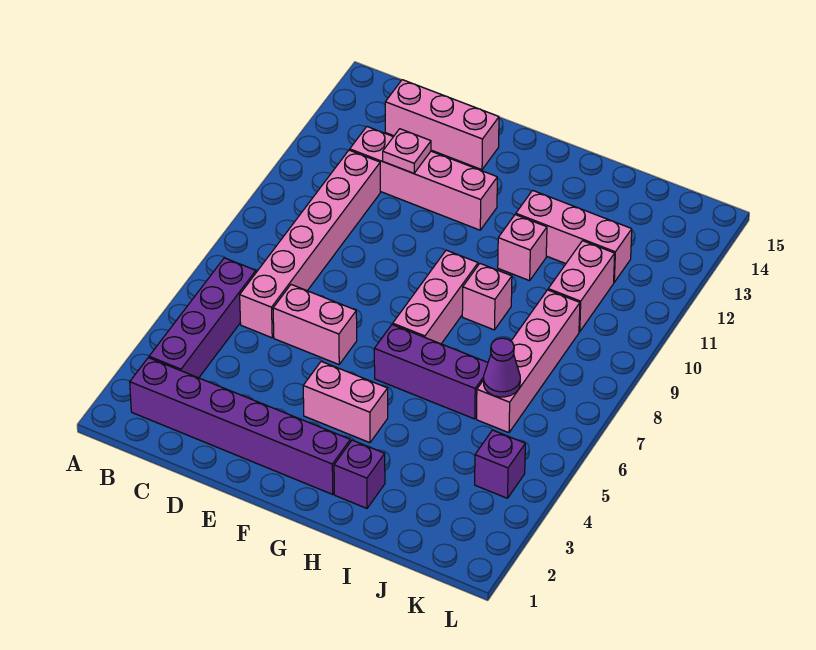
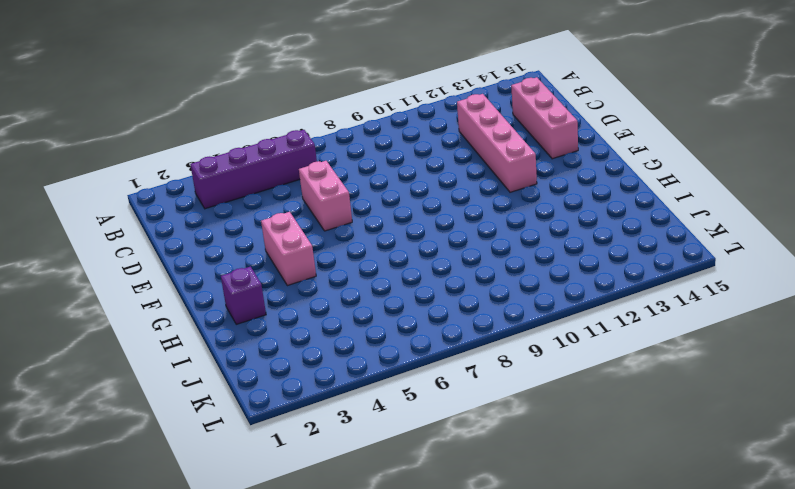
none -> purple 1x6 brick [130,358,350,494]
none -> pink 1x6 brick [240,150,380,338]
none -> purple 1x3 brick [374,325,488,419]

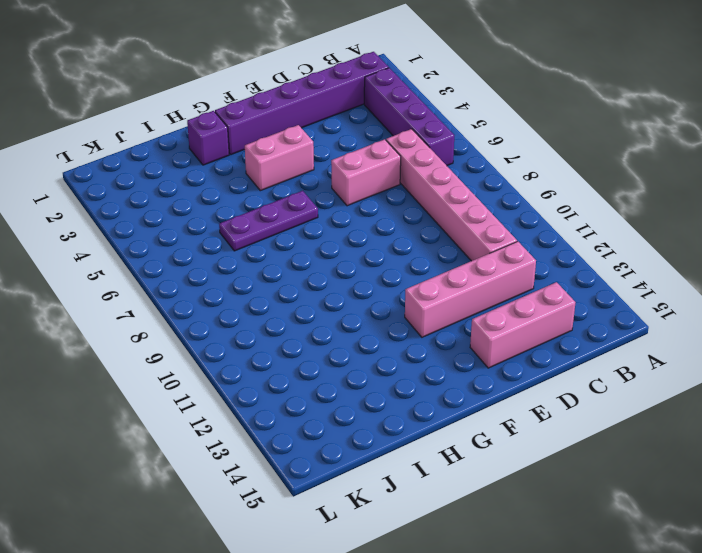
purple 1x3 plate [219,191,318,251] -> purple 1x3 brick [374,325,488,419]
none -> pink 1x3 brick [393,250,478,344]
none -> pink 1x1 brick [462,264,512,330]
none -> pink 1x1 brick [498,215,547,281]

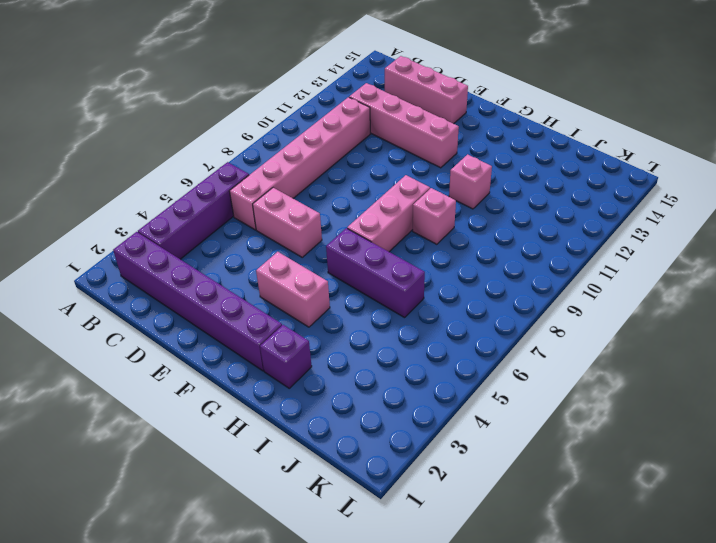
none -> pink 1x3 brick [516,190,632,282]
none -> pink 1x4 brick [477,290,580,433]
none -> pink 1x2 brick [548,241,615,332]

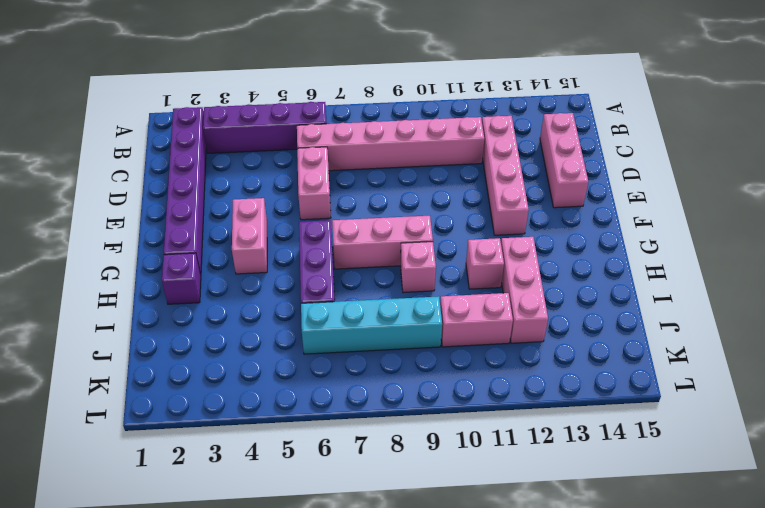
cyan 1x4 brick [301,296,442,354] -> pink 1x4 brick [477,290,580,433]
none -> purple 1x1 brick [475,430,525,498]
none -> pink 1x1 plate [383,129,431,173]
none -> purple 1x1 cone [484,338,520,397]

